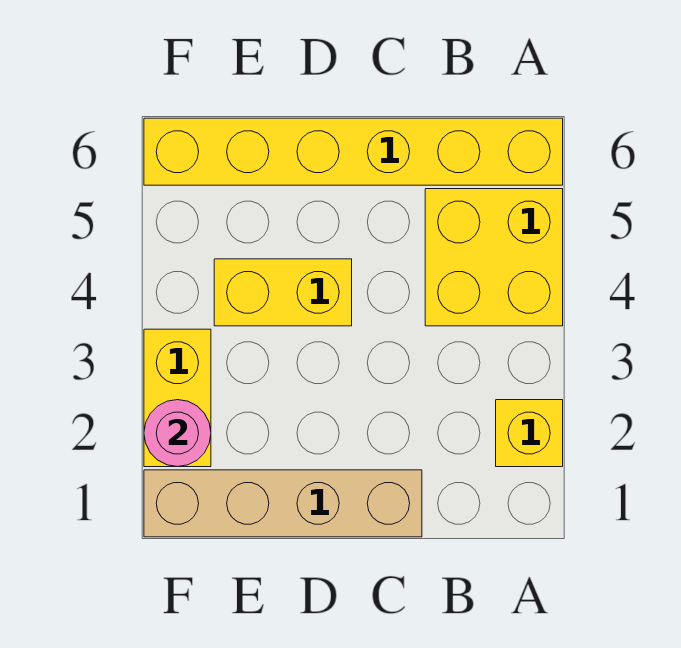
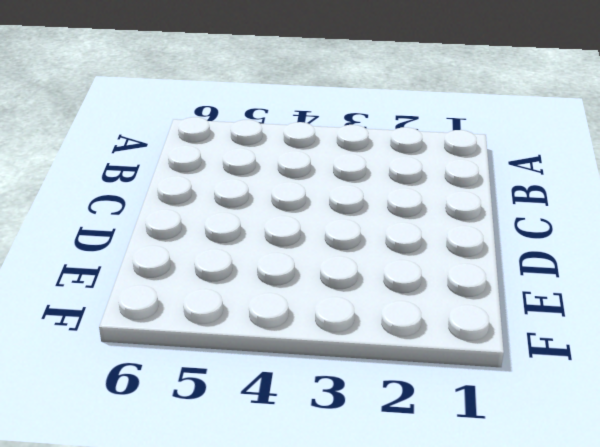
none -> yellow 1x1 brick [496,400,563,467]
none -> yellow 2x2 brick [425,189,563,326]

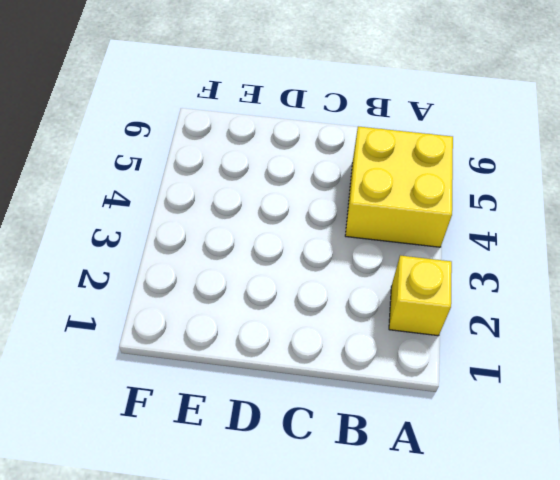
none -> yellow 1x6 brick [144,118,563,185]
none -> tan 1x4 brick [144,470,422,537]

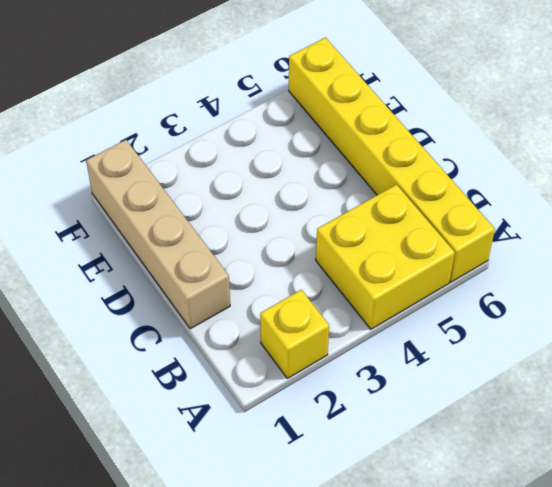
none -> yellow 1x2 brick [214,259,352,326]
none -> yellow 1x2 brick [144,329,211,467]

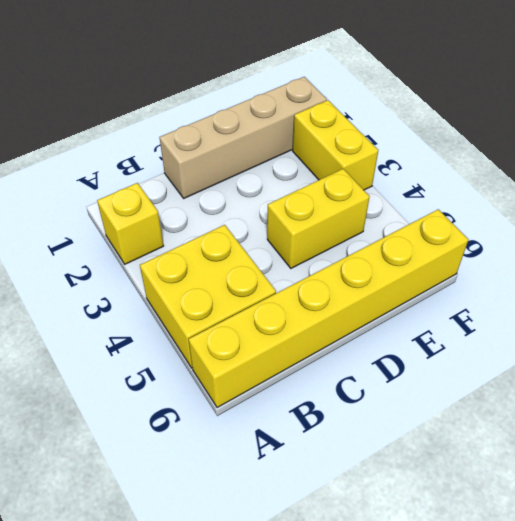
none -> pink 1x1 round brick [144,400,211,467]

